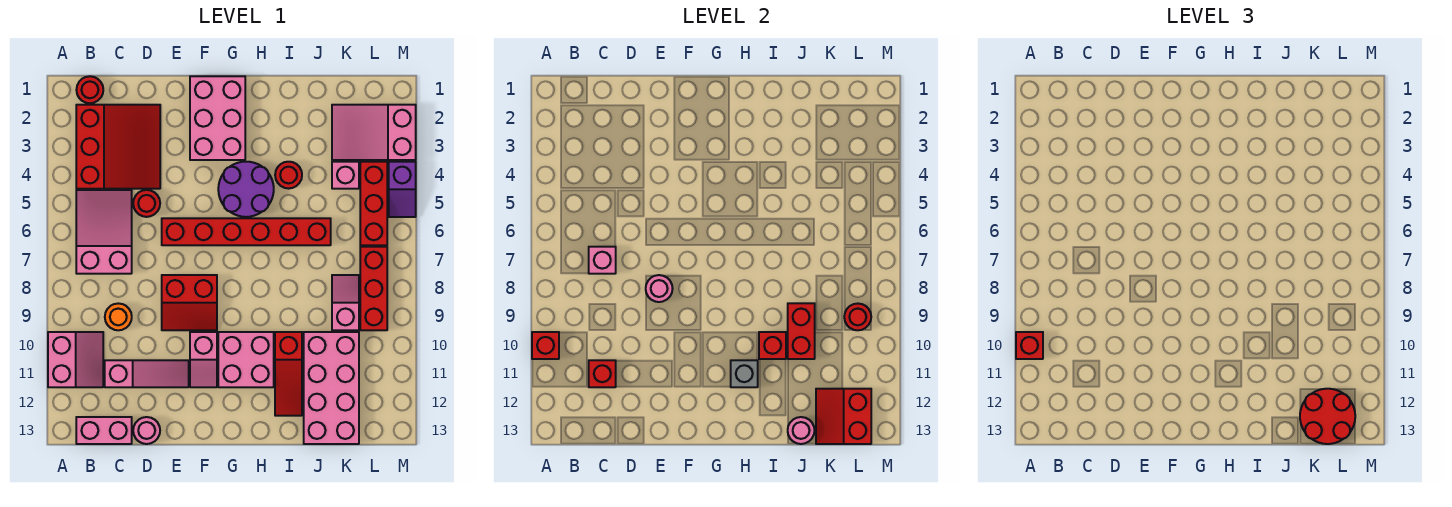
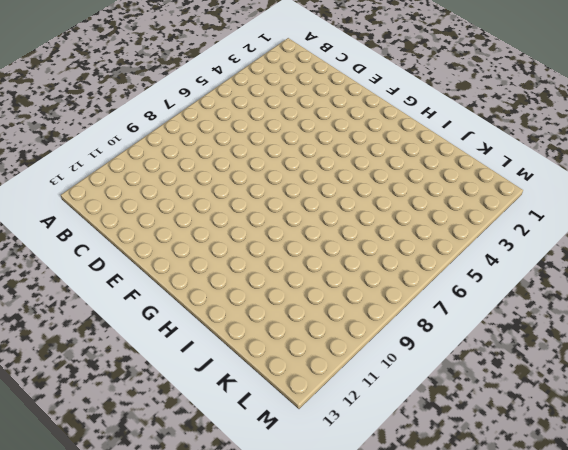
none -> pink 2x2 slope [48,332,103,387]
none -> red 1x1 round brick [76,76,103,103]
none -> red 3x3 slope [76,105,160,189]
none -> pink 2x3 slope [76,190,132,274]

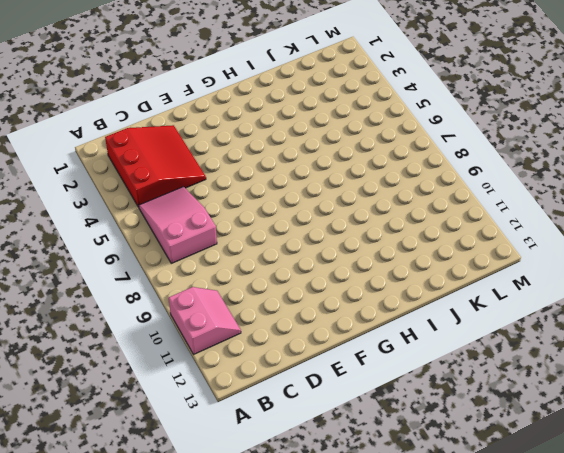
none -> red 1x1 round brick [76,76,103,103]
none -> pink 1x2 brick [76,417,132,444]
none -> orange 1x1 round brick [105,303,132,330]
none -> pink 1x3 slope [105,360,189,387]

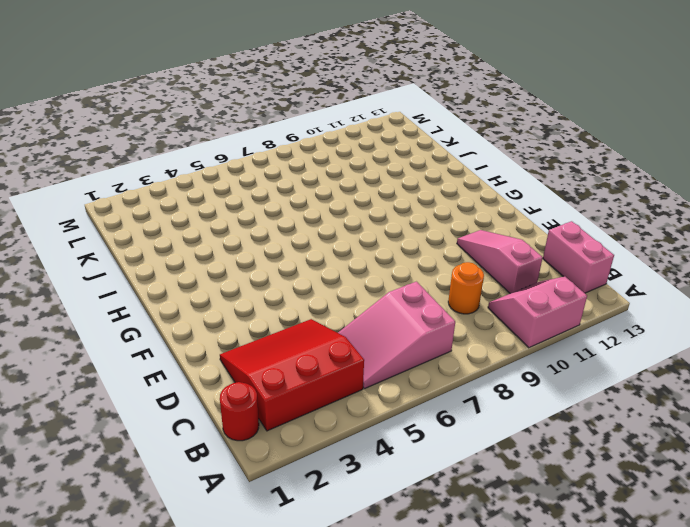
none -> red 1x1 round brick [133,190,160,217]
none -> pink 1x1 round brick [133,417,160,444]
none -> red 1x6 brick [162,218,331,245]
none -> red 2x2 slope [162,275,217,330]

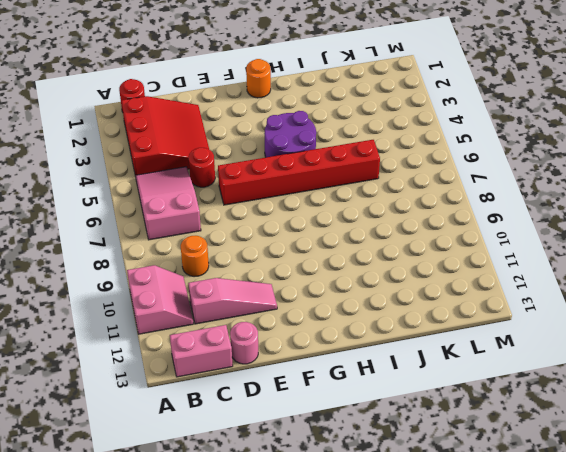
orange 1x1 round brick [246,59,271,98] -> pink 2x3 brick [190,76,245,160]
none -> red 2x2 slope [162,275,217,330]
none -> pink 1x2 slope [190,332,217,387]
none -> pink 2x2 brick [218,332,274,387]
none -> red 1x1 round brick [275,162,302,189]

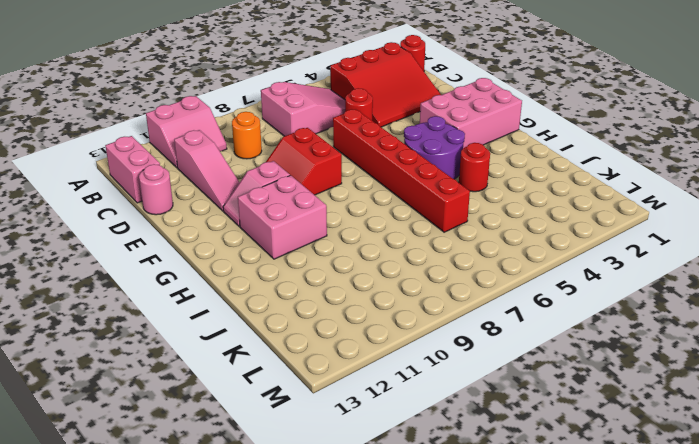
none -> red 1x3 slope [275,332,302,416]
none -> pink 2x4 brick [304,332,359,444]
none -> pink 2x3 slope [332,105,416,160]
none -> pink 1x1 brick [332,162,359,189]

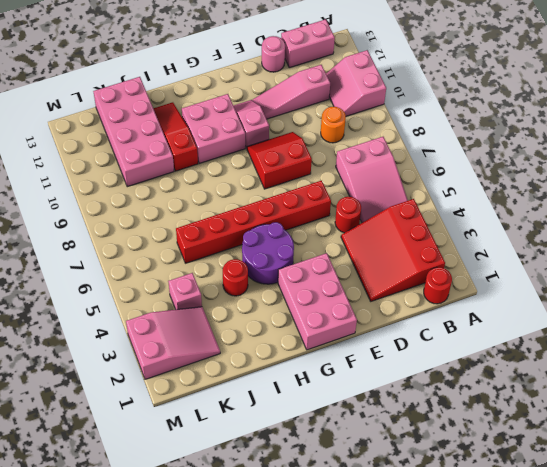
none -> pink 1x2 slope [332,275,359,330]
none -> red 1x3 brick [360,162,387,245]
none -> red 1x3 brick [360,247,387,330]
none -> purple 1x2 slope [389,162,416,217]

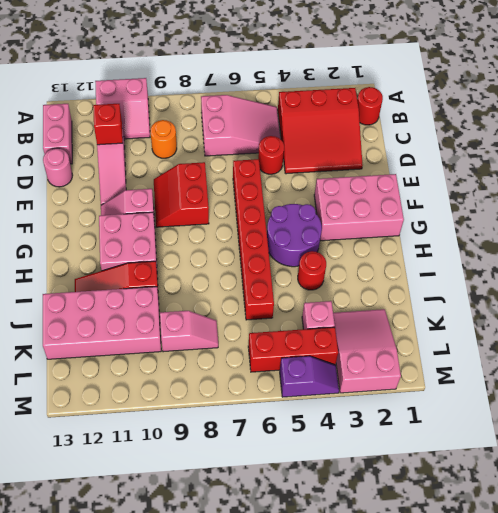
purple 1x2 slope [280,356,339,397] -> purple 1x2 slope turned to [389,162,416,217]
none -> red 1x3 brick [360,247,387,330]
none -> red 1x1 brick [532,332,559,359]
none -> pink 1x1 brick [589,247,616,274]
none -> pink 1x1 round brick [646,275,673,302]

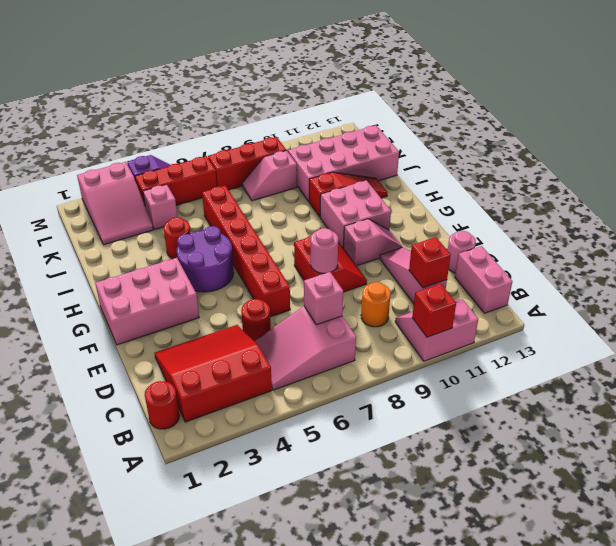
none -> grey 1x1 brick [731,360,758,387]
none -> red 1x1 brick [759,332,786,359]
none -> red 1x2 brick [788,303,815,359]
none -> pink 1x1 round brick [788,417,815,444]

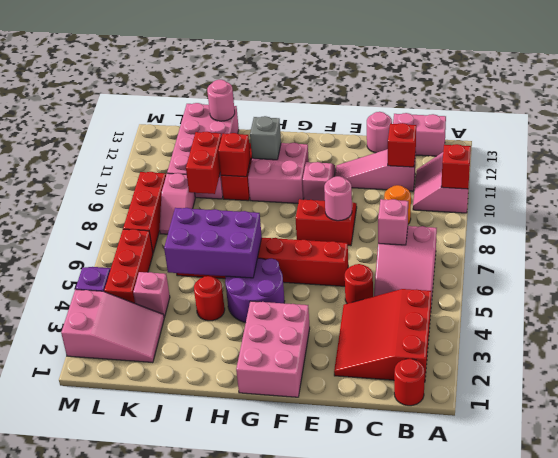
purple 2x3 brick [164,208,262,278] -> none
none -> red 2x2 slope [816,389,871,444]
none -> red 1x1 round brick [844,304,871,330]
none -> red 1x1 brick [1016,332,1043,359]
none -> red 2x2 round brick [1300,389,1355,444]

